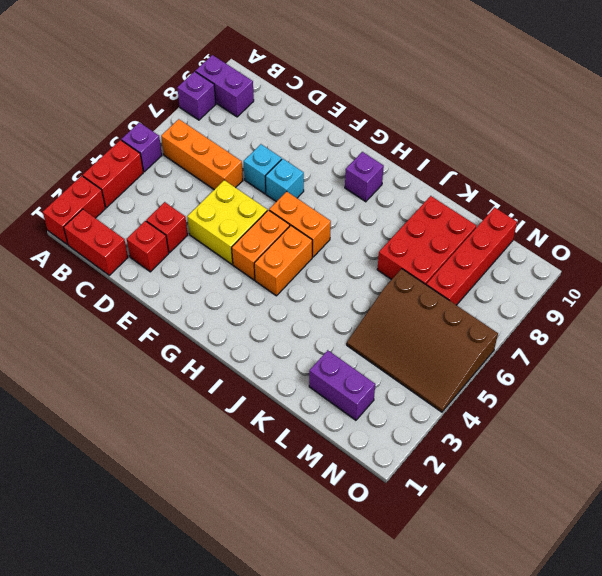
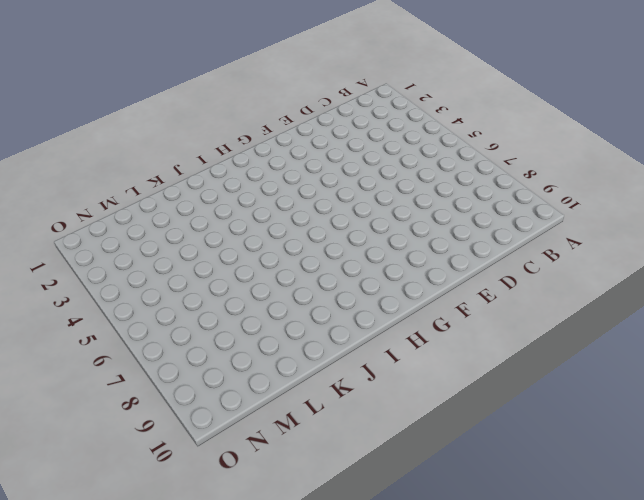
none -> red 1x2 brick [43,176,105,244]
none -> red 1x2 brick [83,140,143,208]
none -> purple 1x1 brick [121,122,162,172]

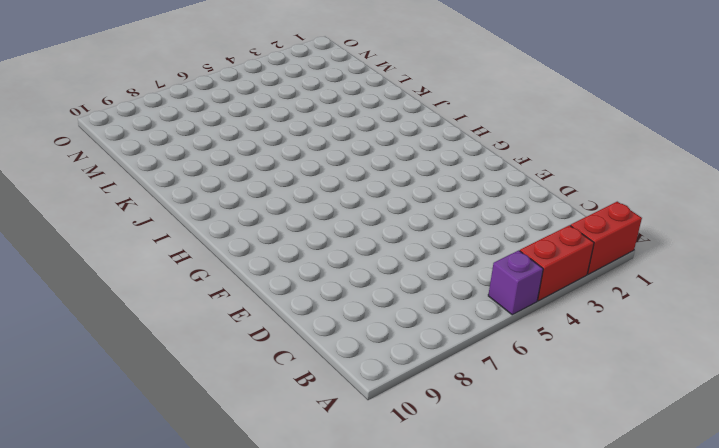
none -> purple 1x1 brick [177,71,216,120]
none -> purple 1x2 brick [196,55,254,117]
none -> red 1x2 brick [64,209,128,275]

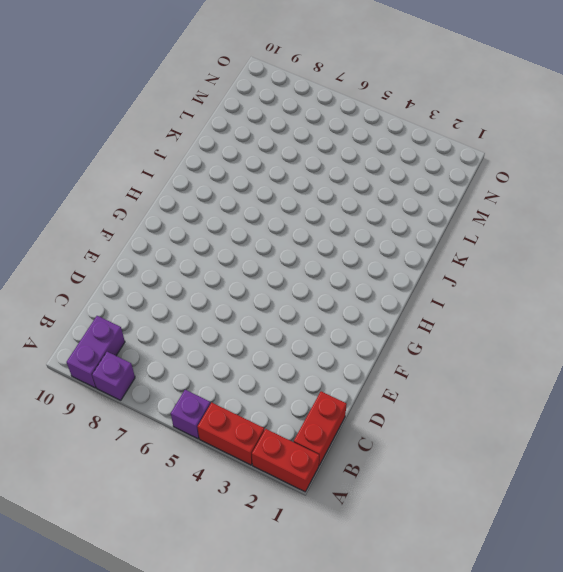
none -> orange 1x3 brick [161,119,243,190]
none -> red 1x1 brick [127,221,169,272]
none -> red 1x1 brick [146,202,188,253]

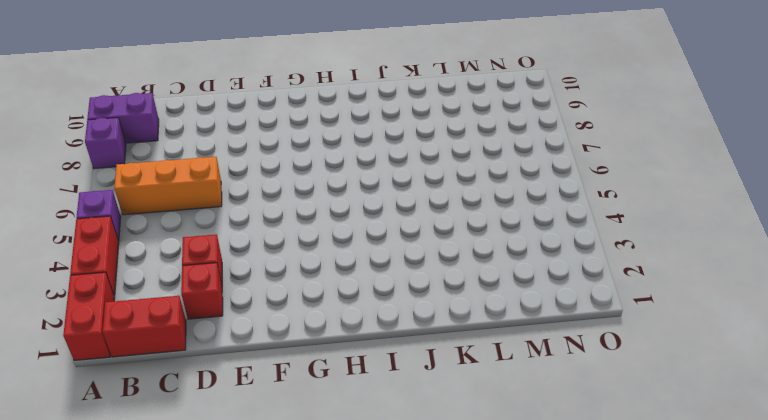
none -> yellow 2x2 brick [187,180,267,264]
none -> cyan 1x1 brick [244,144,282,194]
none -> cyan 1x1 brick [265,159,304,202]

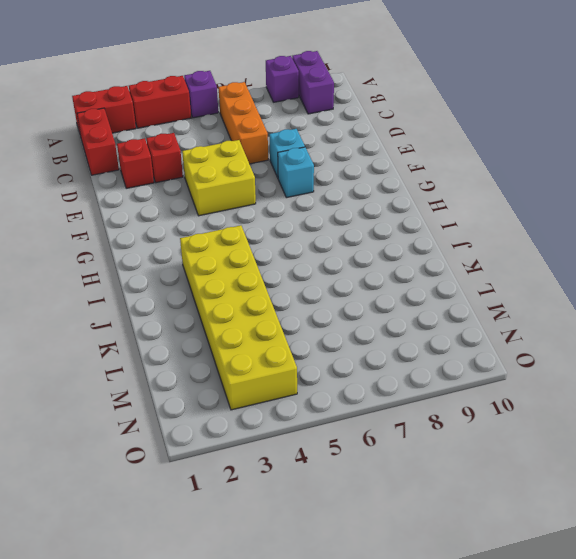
yellow 2x6 brick [180,225,297,410] -> brown 3x4 slope [347,269,498,412]
none -> orange 1x2 brick [232,210,290,280]
none -> orange 1x2 brick [269,192,331,257]
none -> orange 1x2 brick [254,226,312,296]

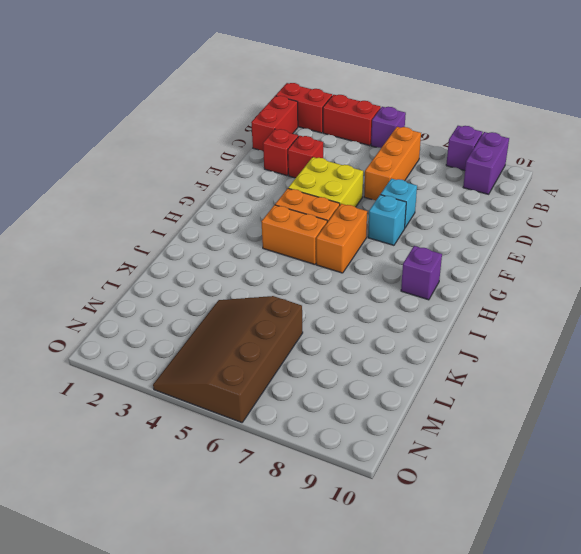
none -> red 2x3 brick [377,196,477,284]
none -> purple 1x2 brick [309,350,375,420]
none -> red 1x4 brick [426,207,517,305]

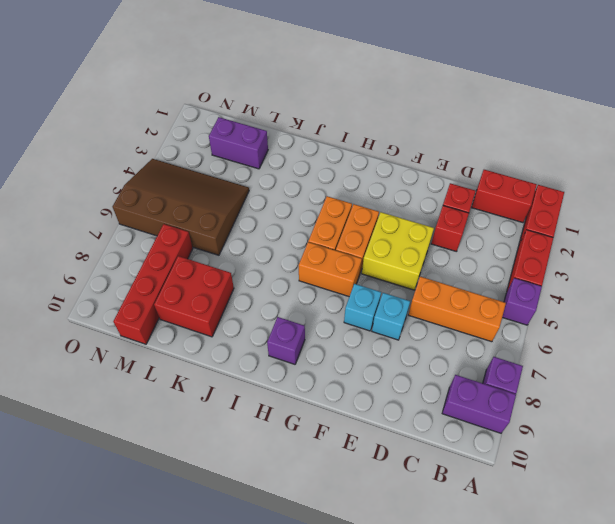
red 2x2 brick [154,256,234,337] -> red 2x3 brick [377,196,477,284]

